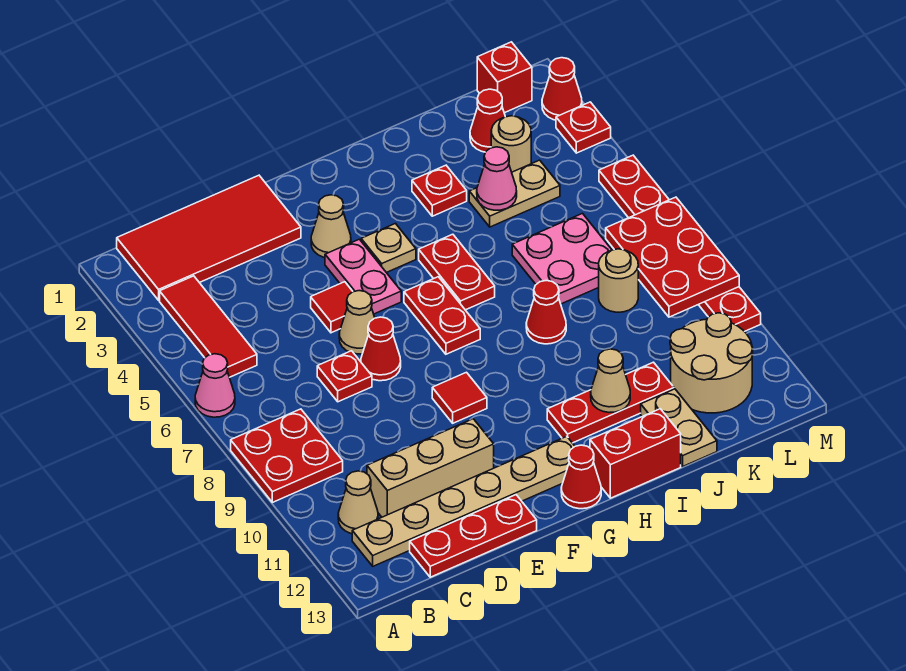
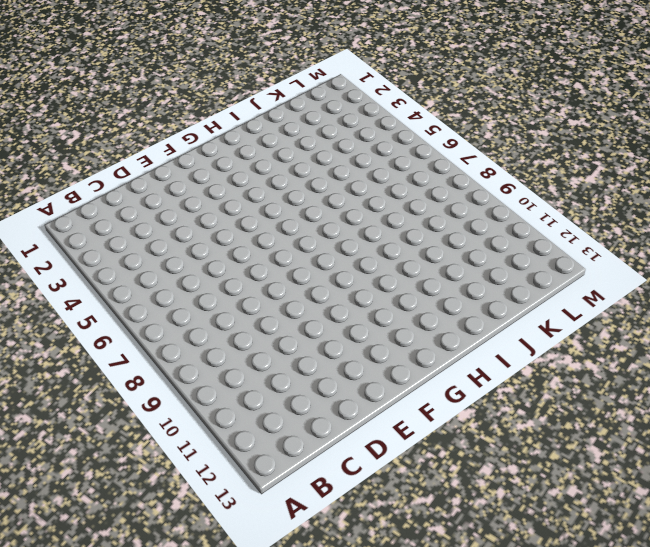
none -> pink 1x1 cone [195,354,235,417]
none -> red 2x2 plate [231,409,343,502]
none -> red 2x4 tile [117,175,301,300]
none -> red 1x3 tile [160,276,257,377]

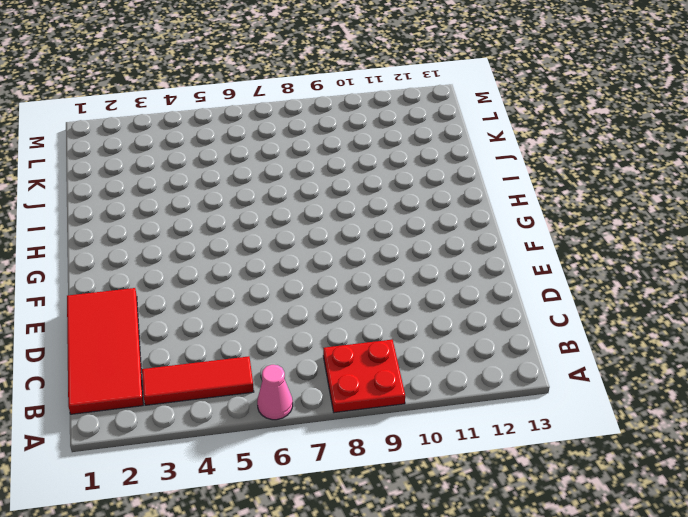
none -> tan 1x1 cone [338,471,378,534]
none -> tan 1x6 plate [352,436,575,566]
none -> tan 1x3 brick [367,419,494,517]
none -> red 1x3 plate [410,495,537,577]

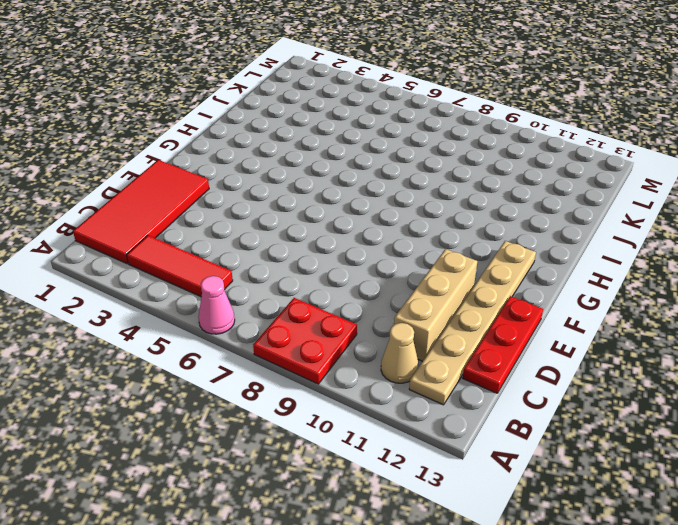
none -> red 1x1 plate [317,351,372,402]
none -> red 1x1 tile [311,282,353,333]
none -> tan 1x1 cone [339,291,375,354]
none -> red 1x1 cone [361,317,401,381]

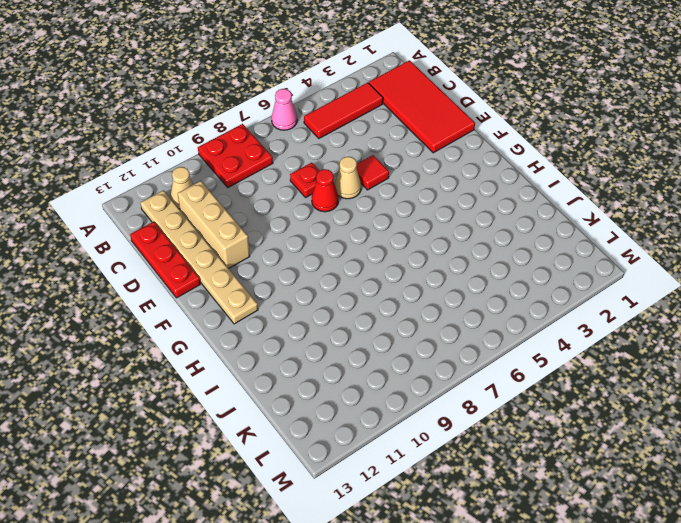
none -> tan 1x1 cone [311,195,351,258]
none -> pink 1x2 plate [325,239,401,314]
none -> red 1x1 tile [432,372,487,423]
none -> tan 1x1 plate [361,224,416,273]

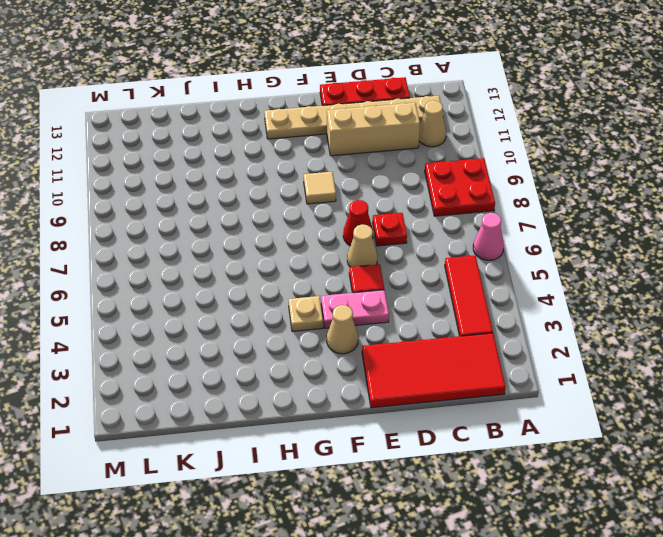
pink 1x2 plate [321,290,389,328] -> pink 1x2 plate turned to [325,239,401,314]
tan 1x1 tile [304,172,336,204] -> red 1x1 tile [432,372,487,423]
none -> red 1x2 plate [404,277,480,354]
none -> red 1x1 cone [561,445,601,509]
none -> red 1x2 plate [419,234,495,310]
none -> red 1x3 plate [547,362,674,443]

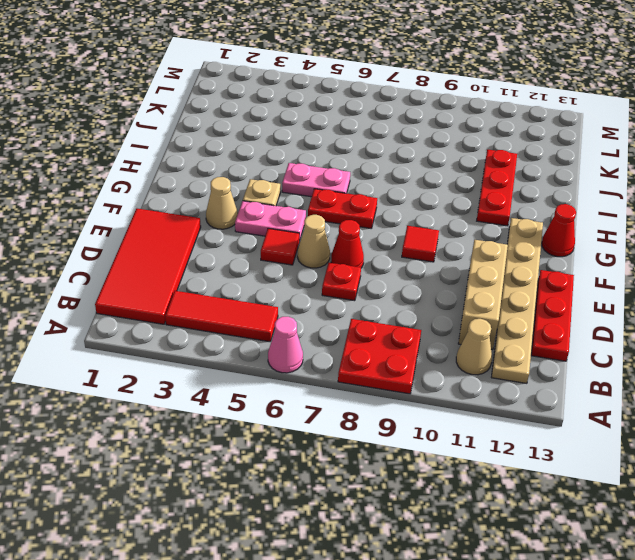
pink 1x2 plate [282,163,350,197] -> red 1x2 plate [419,234,495,310]
none -> red 1x2 brick [590,409,681,498]
none -> red 1x1 plate [412,165,467,216]
none -> red 1x1 cone [526,281,566,344]
none -> tan 1x2 plate [469,160,560,227]

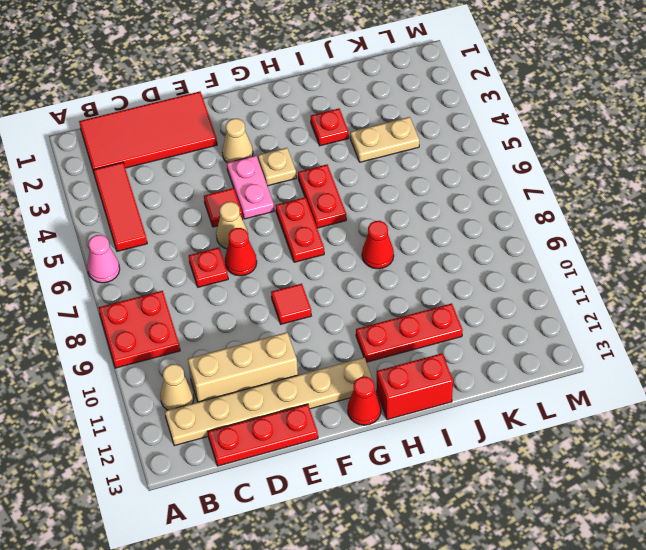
none -> pink 2x2 plate [512,213,612,304]
none -> tan 1x2 plate [641,389,717,466]
none -> red 1x1 cone [470,89,505,152]
none -> tan 1x1 round brick [491,116,531,172]

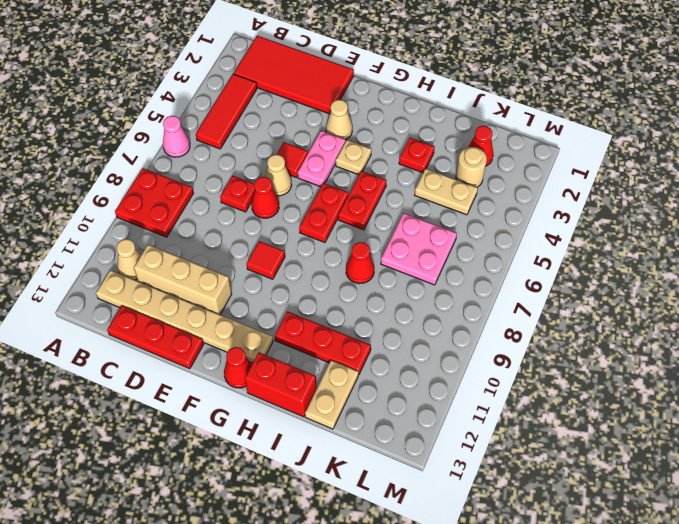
none -> tan 1x1 round brick [599,249,638,312]
none -> tan 2x2 round brick [670,313,753,413]
none -> red 1x1 brick [477,42,532,113]
none -> red 1x1 cone [542,58,582,120]

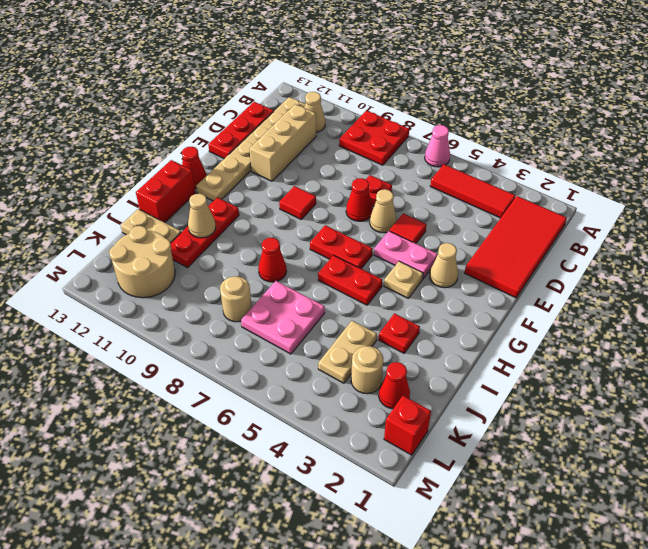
none -> red 1x1 cone [542,58,582,120]
none -> red 1x1 plate [556,102,611,153]
none -> red 1x6 plate [599,155,761,332]
none -> pink 1x1 cone [477,147,517,210]

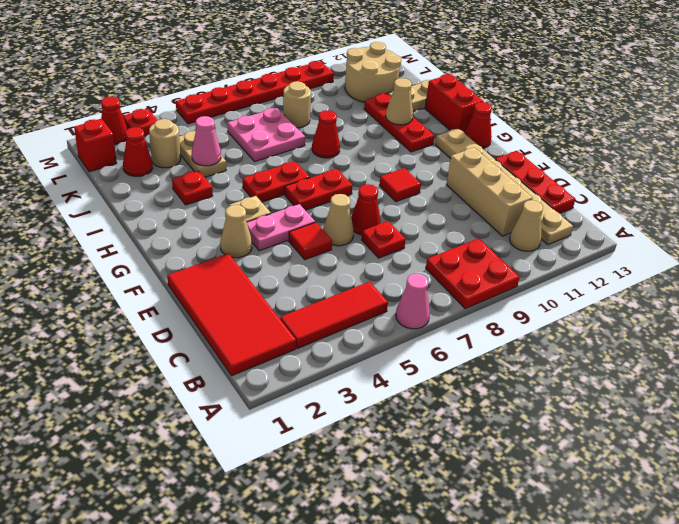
none -> red 2x3 plate [606,197,739,317]

